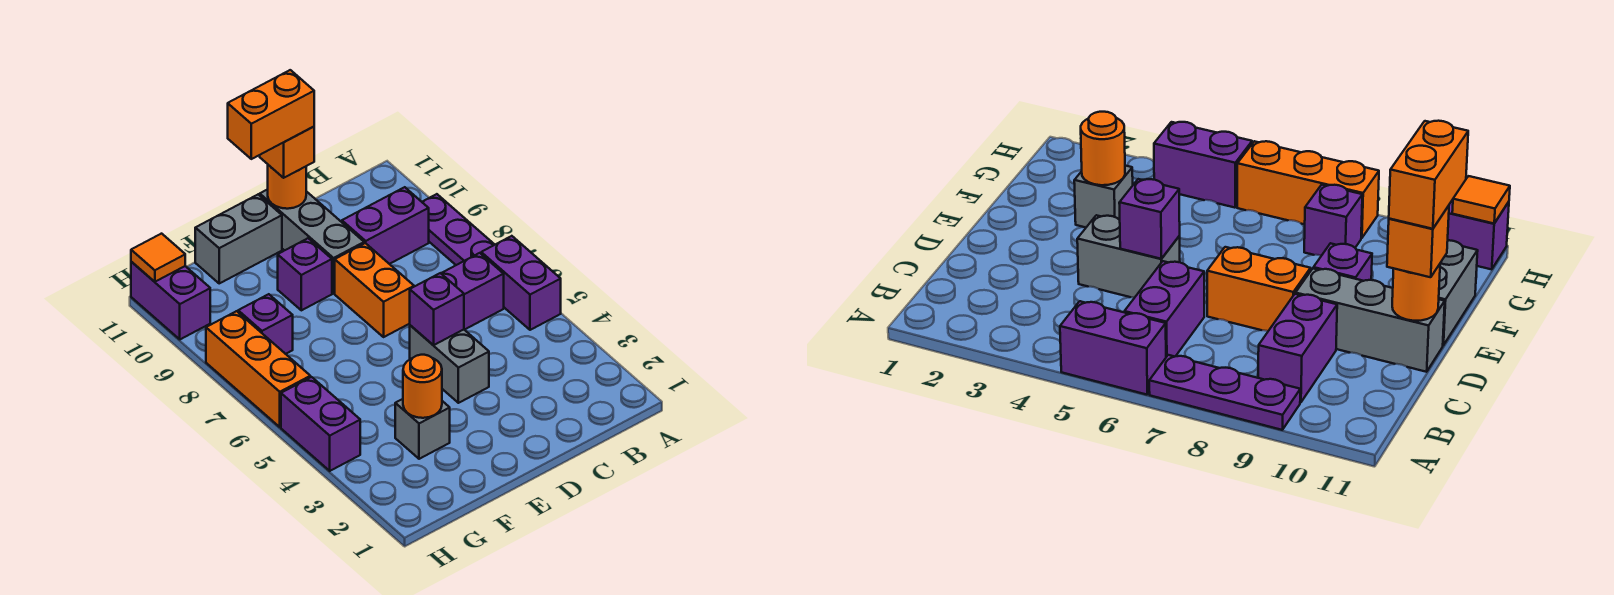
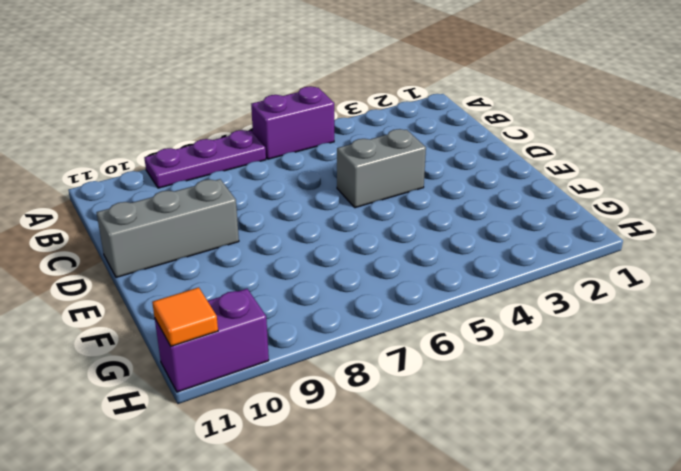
none -> purple 1x2 brick [441,253,504,330]
none -> purple 1x2 brick [342,187,429,264]
none -> orange 1x2 brick [335,243,414,337]

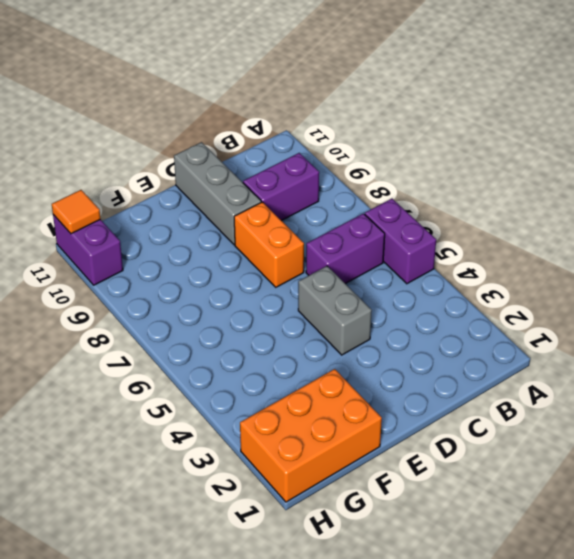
orange 2x3 brick [240,369,382,502] -> none
none -> purple 1x3 plate [422,194,495,265]
none -> purple 1x1 brick [278,238,332,310]
none -> grey 1x2 brick [195,195,282,283]

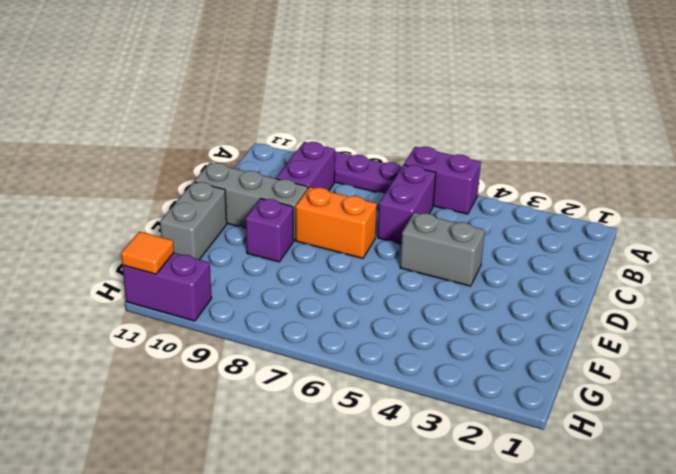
none -> grey 1x1 brick [395,399,450,459]
none -> purple 1x1 brick [238,294,293,354]
none -> purple 1x2 brick [281,377,360,471]

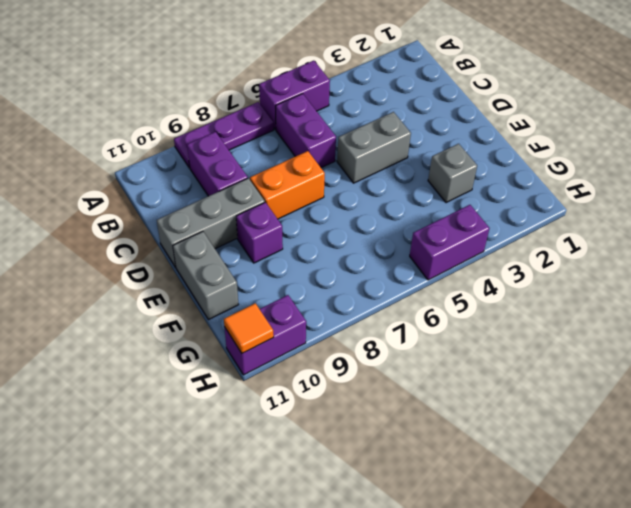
none -> purple 1x1 brick [238,294,293,354]
none -> orange 1x3 brick [206,311,310,427]
none -> purple 1x1 brick [410,273,464,345]

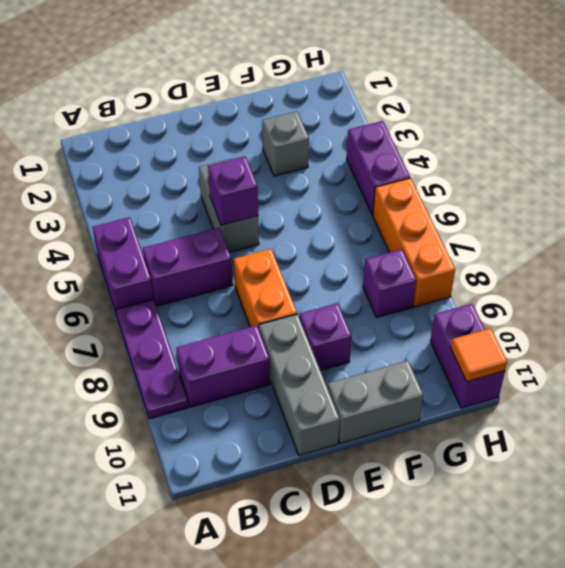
none -> orange 1x1 round brick [268,165,306,209]
none -> orange 1x1 round brick [403,355,442,418]
none -> orange 1x1 brick [260,127,314,178]

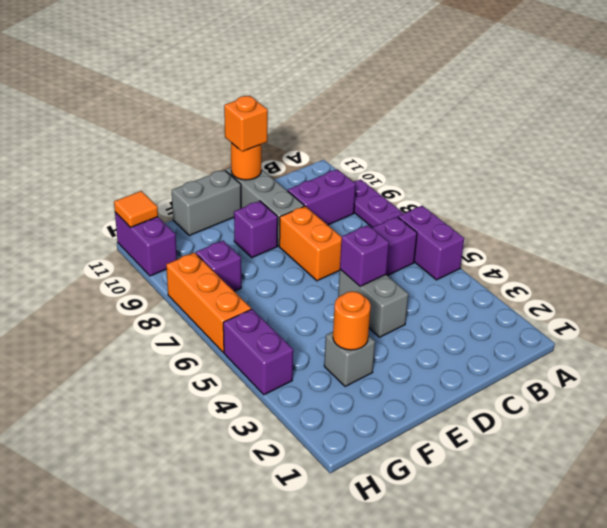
none -> orange 1x2 brick [228,70,314,159]

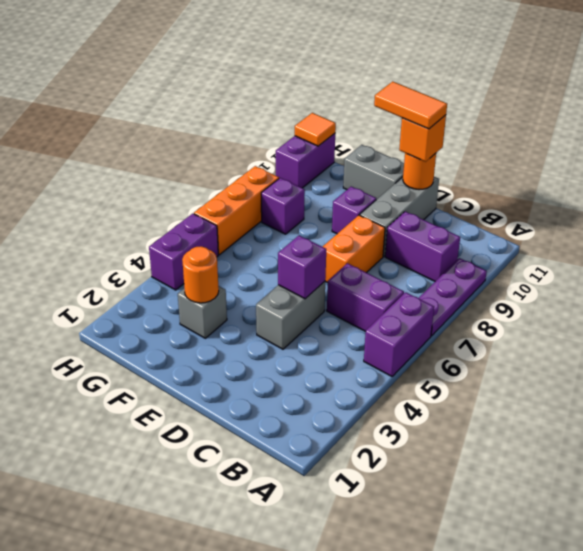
orange 1x2 tile [374,81,447,129] -> orange 1x2 brick [228,70,314,159]

